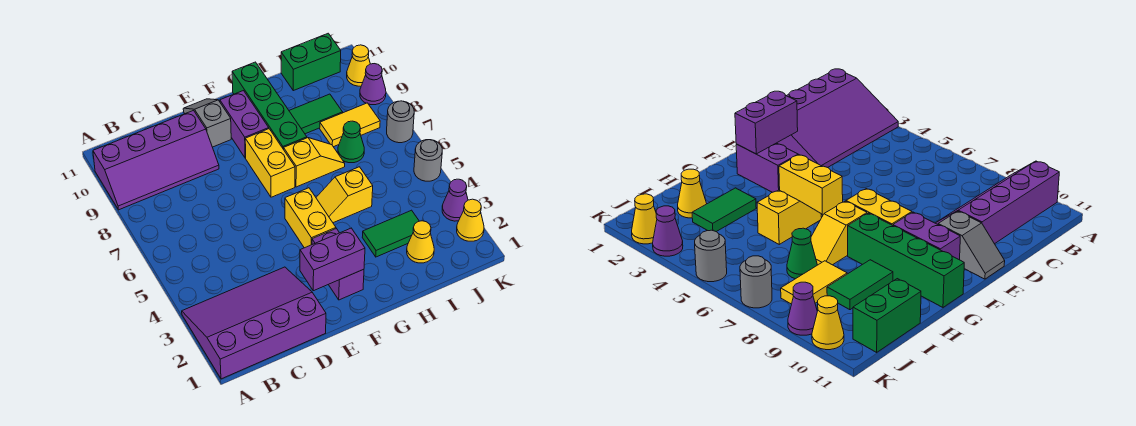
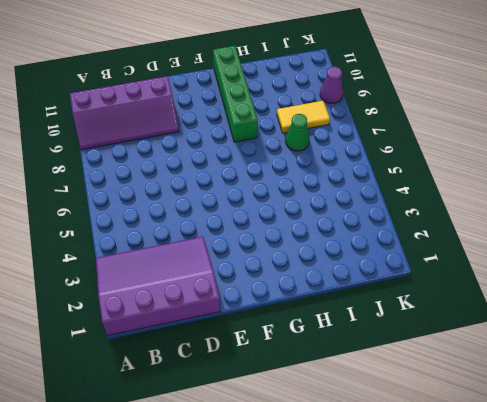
none -> grey 1x2 slope [183,99,231,147]
none -> purple 1x2 brick [312,229,364,300]
none -> yellow 1x2 brick [285,188,336,248]

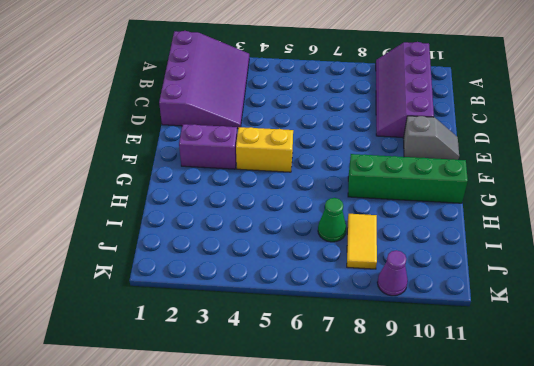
none -> yellow 1x2 brick [245,129,295,197]
none -> purple 1x2 brick [220,91,269,158]
none -> yellow 1x2 slope [316,167,373,223]

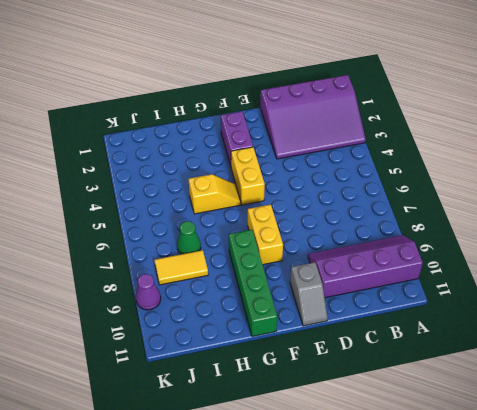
none -> purple 1x2 brick [220,91,269,158]
none -> yellow 1x2 slope [284,138,345,187]
none -> green 1x2 tile [362,210,419,257]

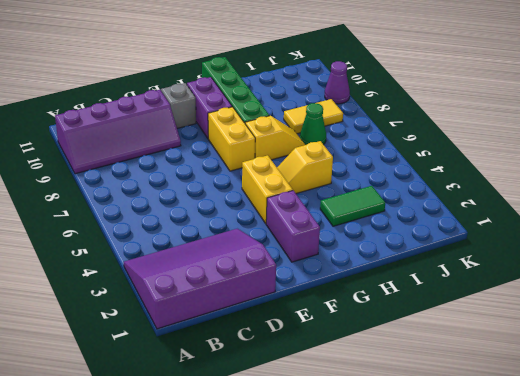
none -> green 1x2 tile [289,94,343,134]
none -> yellow 1x1 cone [407,221,434,263]
none -> green 1x2 brick [281,33,341,91]

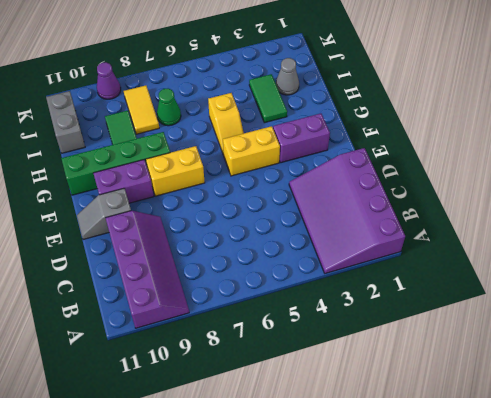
grey 1x1 cone [276,58,299,95] -> yellow 1x1 cone [407,221,434,263]
grey 1x2 brick [46,91,85,153] -> green 1x2 brick [281,33,341,91]
none -> yellow 1x2 slope [284,138,345,187]
none -> yellow 1x1 cone [457,199,484,241]
none -> purple 1x1 cone [442,179,468,221]

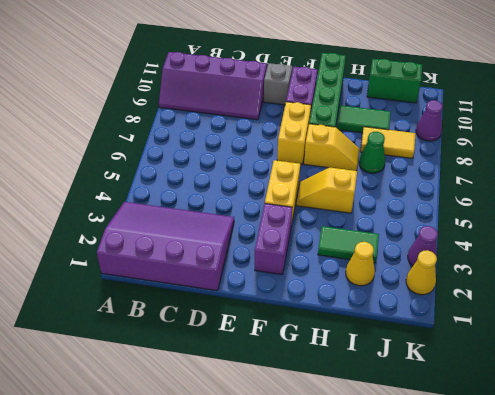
none -> grey 1x1 round brick [414,140,442,181]
none -> grey 1x1 round brick [387,101,414,143]
none -> yellow 1x1 cone [347,45,370,86]

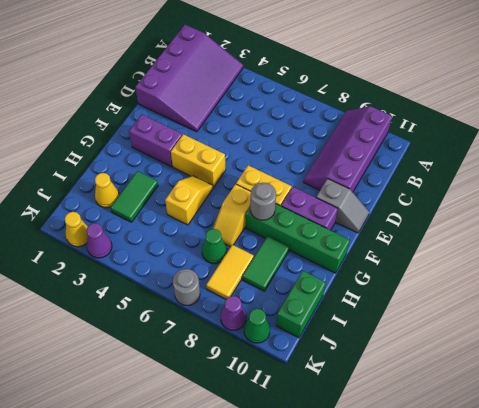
grey 1x1 round brick [250,183,276,220] -> grey 1x1 round brick moved to [414,140,442,181]
green 1x1 cone [244,309,270,343] -> yellow 1x1 cone [347,45,370,86]
none -> purple 1x2 brick [300,228,365,291]

